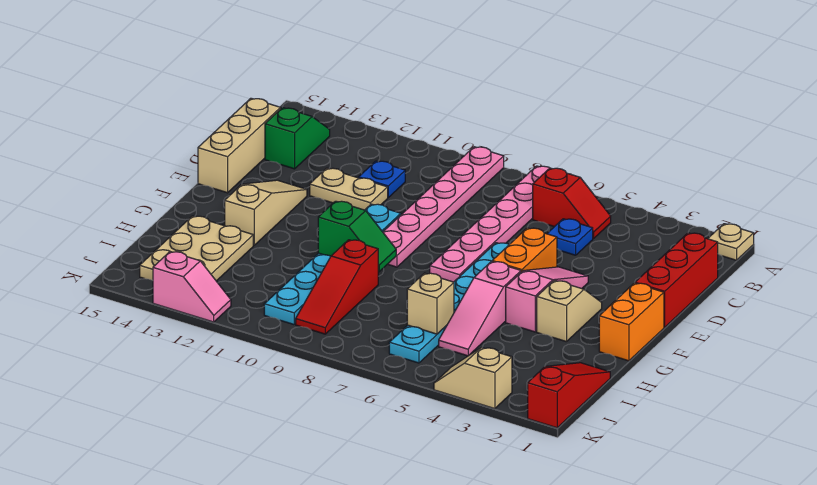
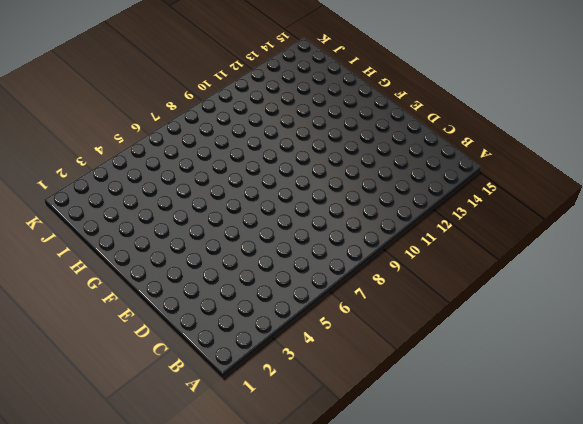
none -> tan 1x1 plate [708,224,754,260]
none -> pink 1x6 plate [430,166,549,282]
none -> pink 1x6 plate [383,147,504,267]

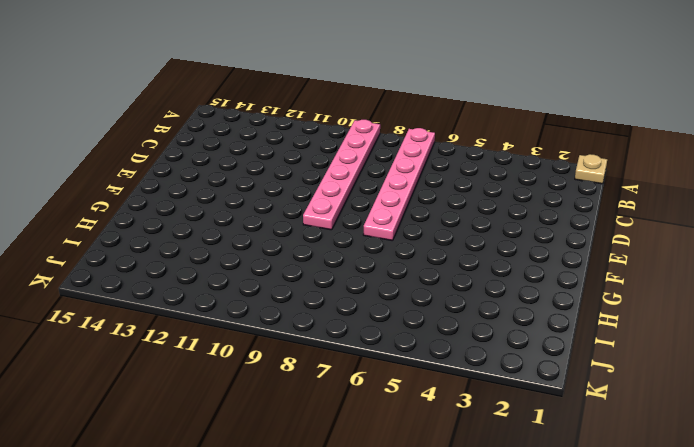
none -> red 1x2 slope [533,168,611,239]
none -> green 1x2 slope [265,107,330,169]
none -> red 1x3 brick [635,233,718,327]

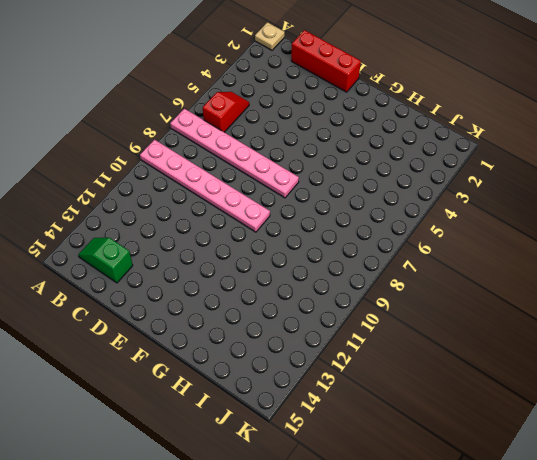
none -> blue 1x1 plate [547,219,593,255]
none -> blue 1x1 plate [359,161,405,197]
none -> tan 1x3 brick [198,98,281,193]

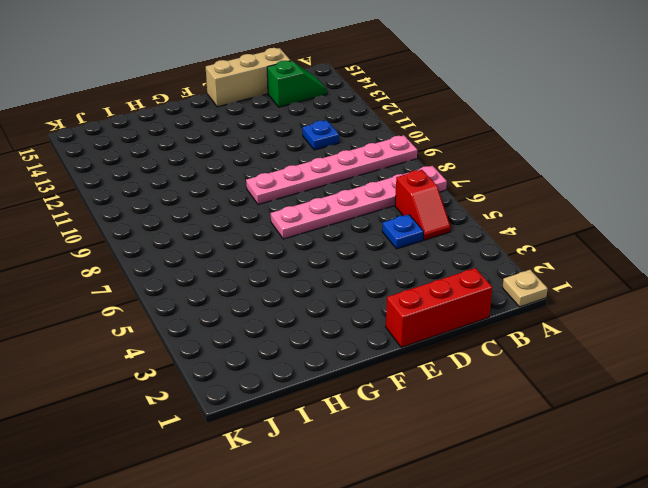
none -> tan 1x2 plate [310,168,388,210]
none -> pink 1x3 slope [506,267,588,332]
none -> orange 1x2 brick [492,228,557,272]

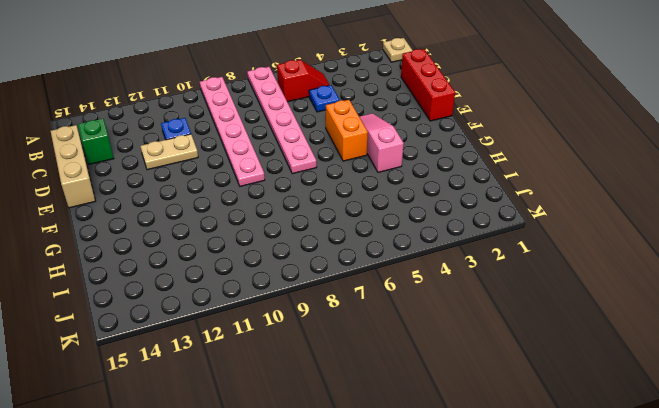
none -> cyan 1x6 plate [389,243,509,363]
none -> cyan 1x6 plate [264,204,401,325]
none -> tan 1x3 slope [225,180,307,245]

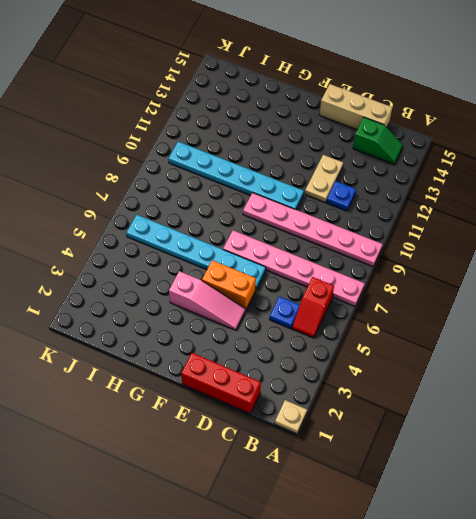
none -> tan 1x3 slope [225,180,307,245]
none -> orange 1x2 brick [599,283,664,361]
none -> tan 1x2 slope [537,280,602,342]

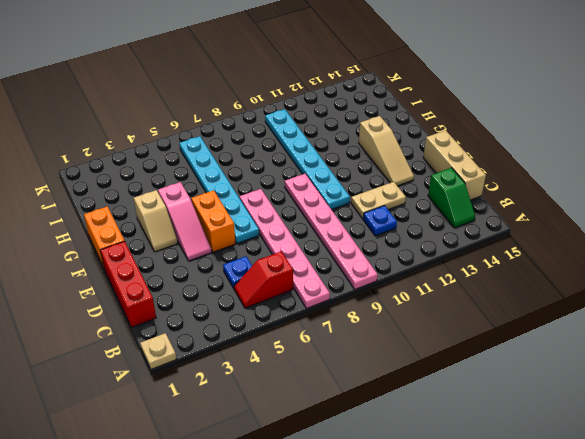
none -> pink 1x3 slope [439,261,521,356]
none -> red 1x3 slope [296,240,378,334]
none -> tan 2x3 plate [140,216,253,281]

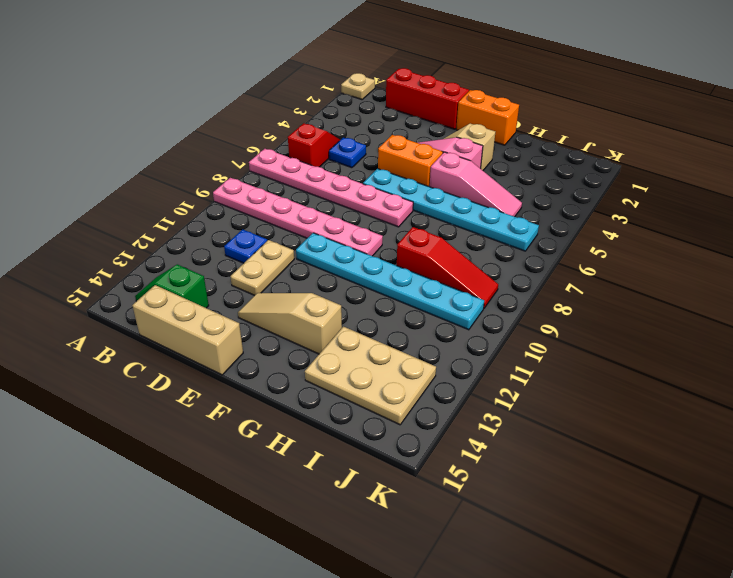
none -> red 1x3 slope [528,363,610,428]
none -> tan 1x2 slope [434,347,512,409]
none -> pink 1x2 slope [153,252,231,322]

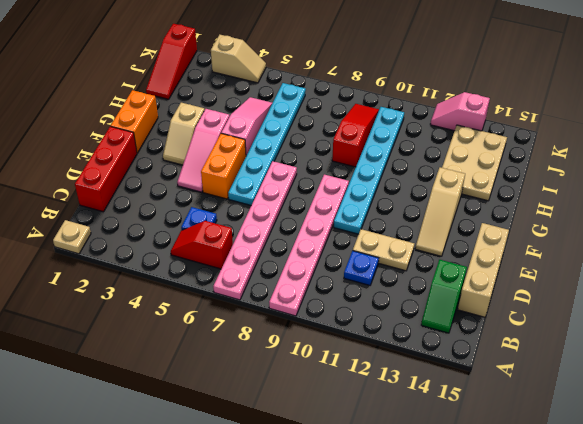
none -> green 1x2 slope [318,201,396,272]
none -> tan 1x1 brick [407,273,454,334]

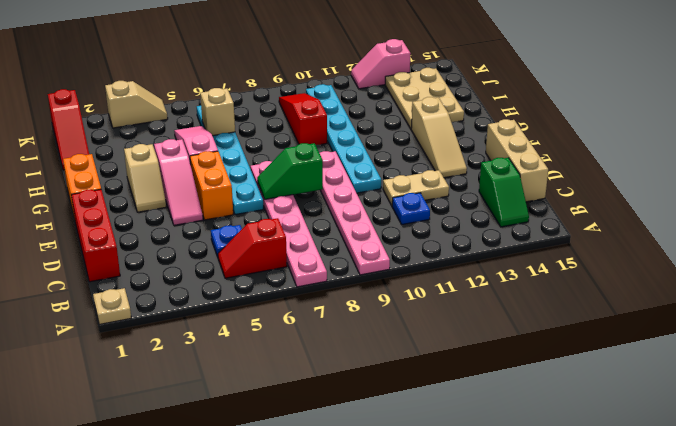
green 1x2 slope [257,143,323,199] -> green 1x2 slope moved to [318,201,396,272]

